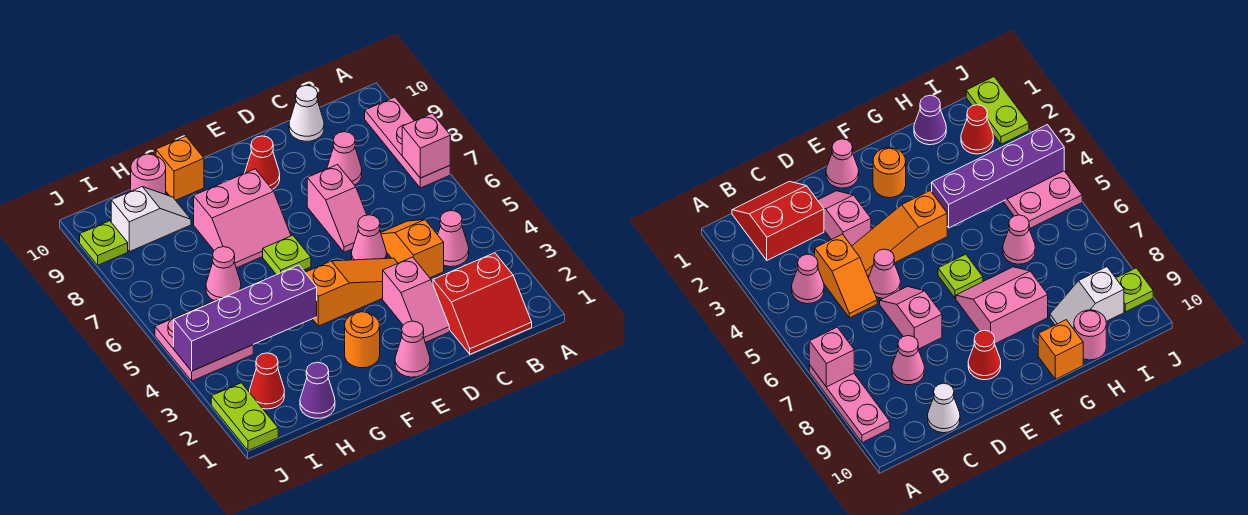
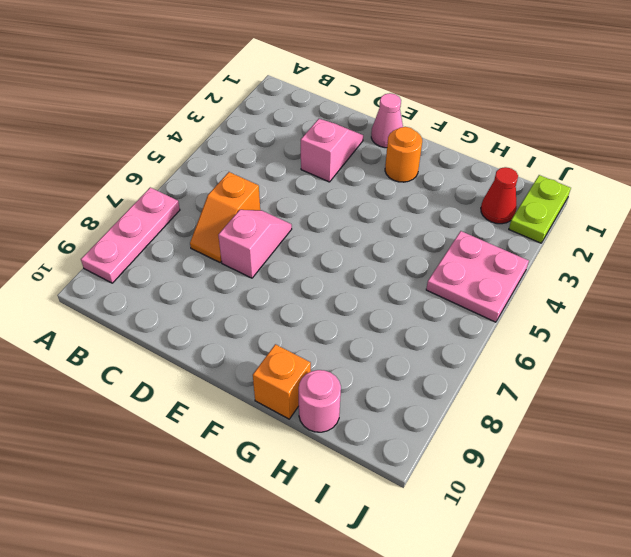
orange 1x2 slope [190,172,260,262] -> orange 1x2 slope moved to [381,220,444,278]
none -> red 2x2 slope [433,253,532,354]
none -> pink 1x1 cone [438,211,469,267]
none -> pink 1x1 cone [327,132,362,185]

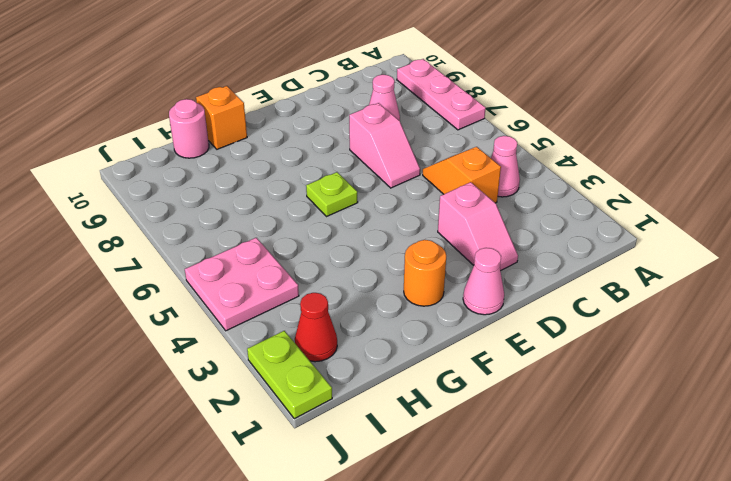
none -> red 2x2 slope [433,253,532,354]
none -> white 1x1 cone [289,85,324,141]
none -> orange 1x3 slope [305,258,398,326]

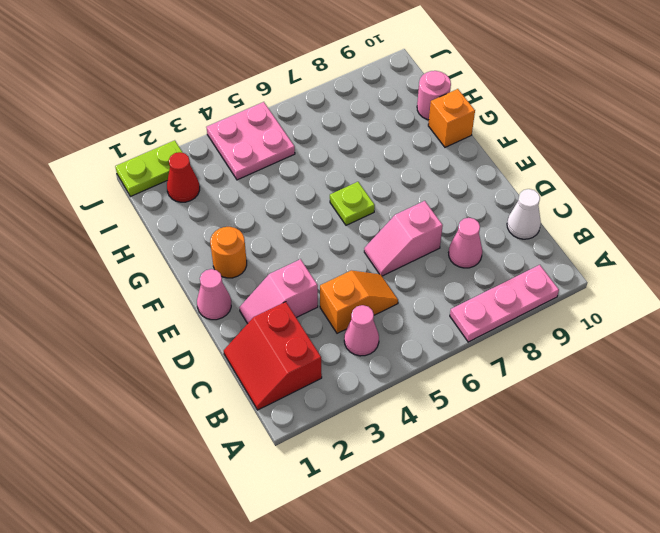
none -> orange 1x3 slope [305,258,398,326]
none -> pink 1x1 cone [352,215,386,260]
none -> red 1x1 cone [245,136,280,189]

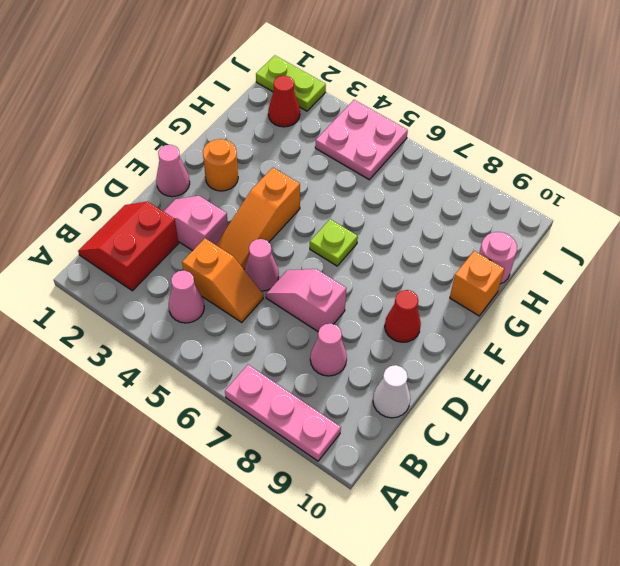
none -> pink 2x2 slope [194,169,291,268]
none -> purple 1x1 cone [300,362,335,418]
none -> pink 1x1 cone [206,247,241,300]

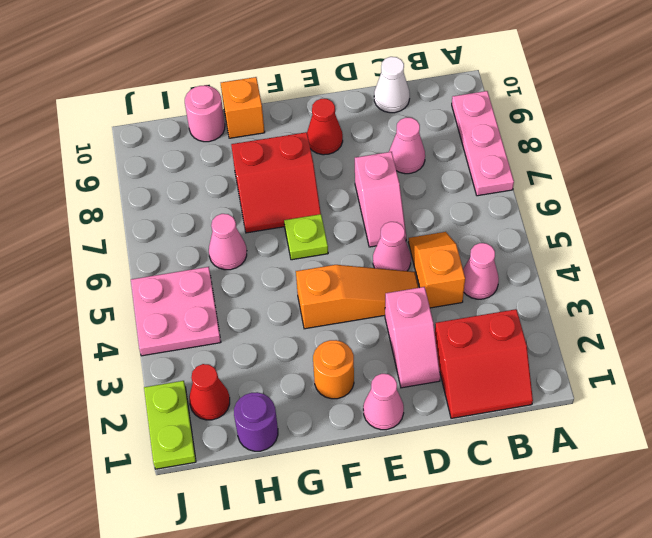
red 2x2 slope [231,132,321,233] -> pink 2x2 slope [194,169,291,268]
purple 1x1 round brick [234,392,278,451] -> purple 1x1 cone [300,362,335,418]
none -> white 1x2 slope [111,187,191,252]
none -> lime 1x1 plate [80,221,128,265]
none -> pink 1x1 brick [402,113,450,178]

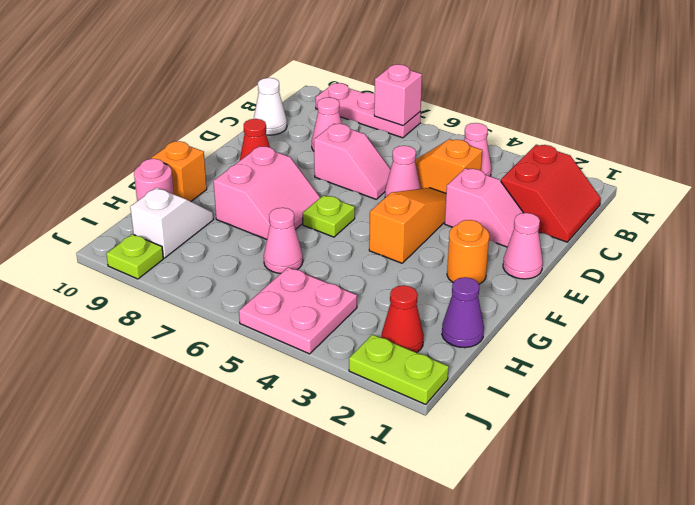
none -> purple 1x4 brick [174,265,317,371]

